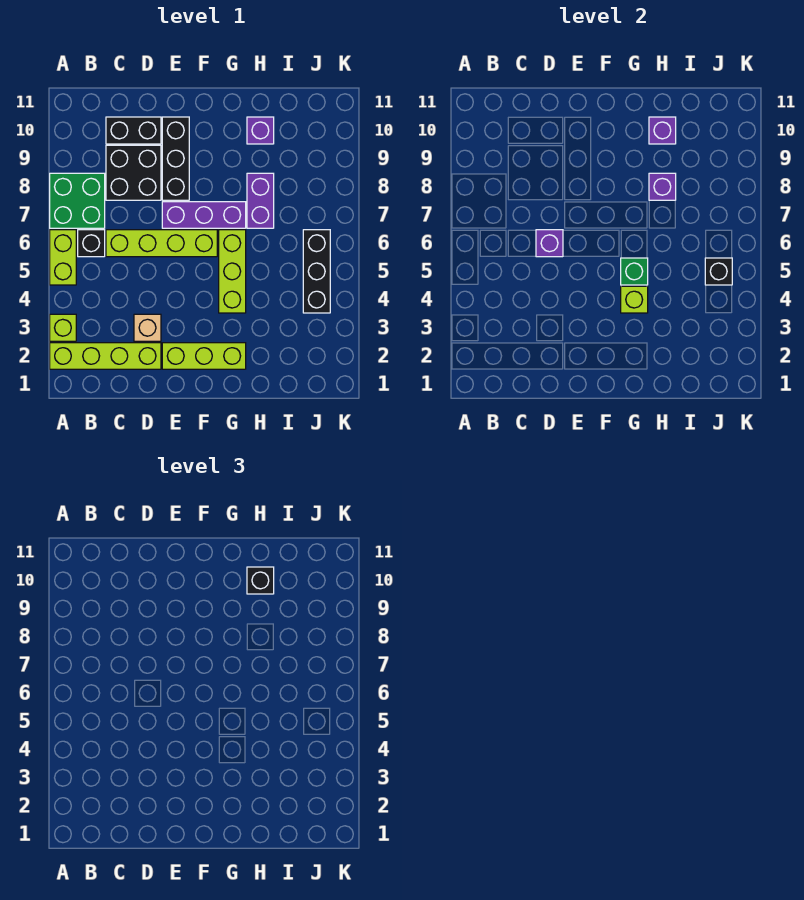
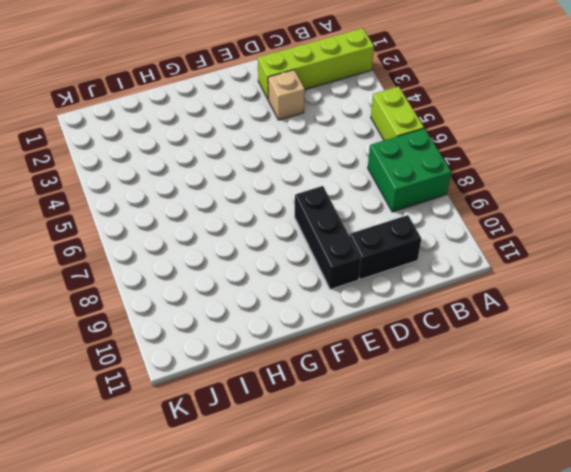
none -> lime 1x1 brick [50,314,76,341]
none -> black 1x1 brick [78,230,105,257]
none -> lime 1x4 brick [106,230,217,257]

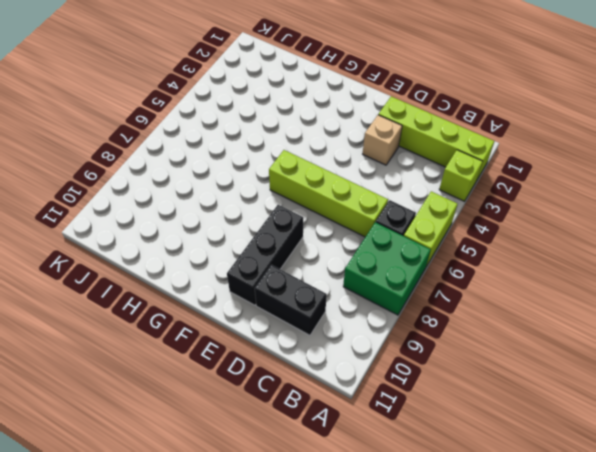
none -> black 2x2 brick [106,145,161,200]
none -> lime 1x3 brick [162,343,246,369]
none -> purple 1x3 brick [162,202,246,228]

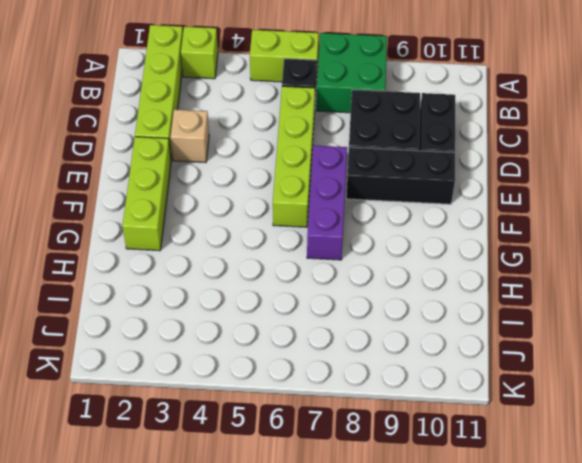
none -> lime 1x3 brick [219,230,246,313]
none -> purple 1x2 brick [247,173,274,228]
none -> purple 1x1 brick [247,117,274,144]

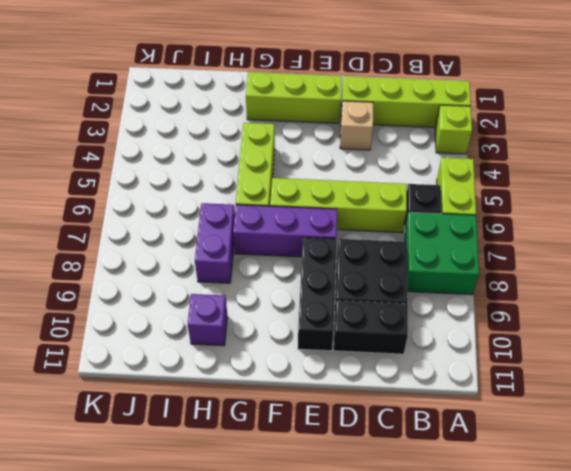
none -> black 1x3 brick [303,230,330,313]
none -> purple 1x1 brick [536,230,563,257]
none -> lime 1x1 brick [621,286,648,313]

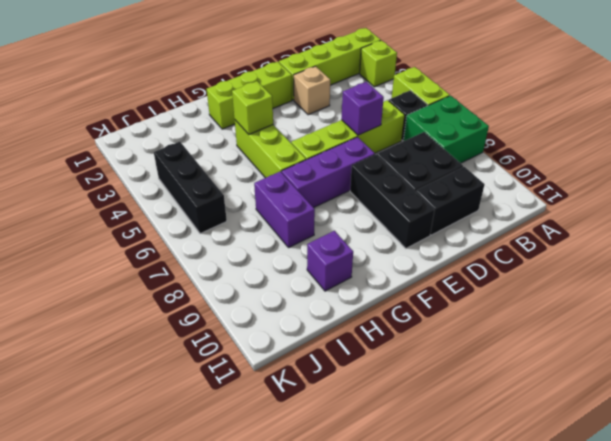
none -> green 1x1 brick [621,258,648,285]
none -> purple 1x1 brick [649,173,676,200]
none -> purple 1x1 brick [649,117,676,144]

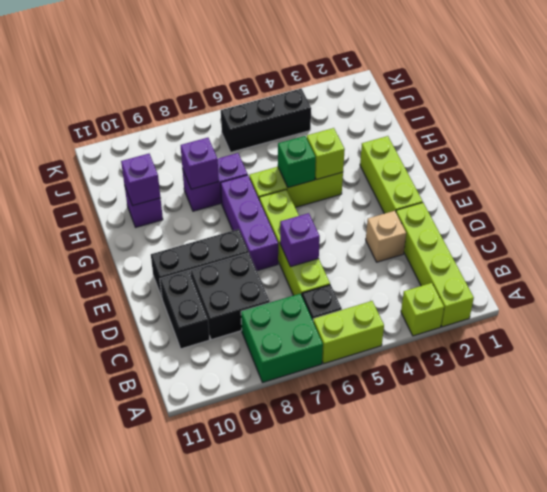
none -> black 1x1 brick [705,258,732,285]
none -> black 1x1 brick [247,567,274,594]

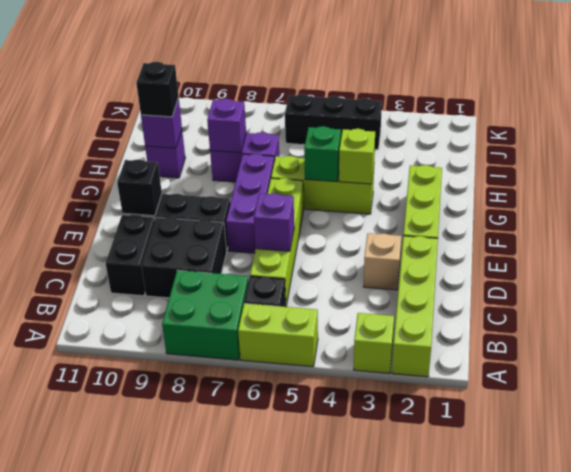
black 1x1 brick [117,160,162,216] -> black 1x1 brick moved to [705,258,732,285]

